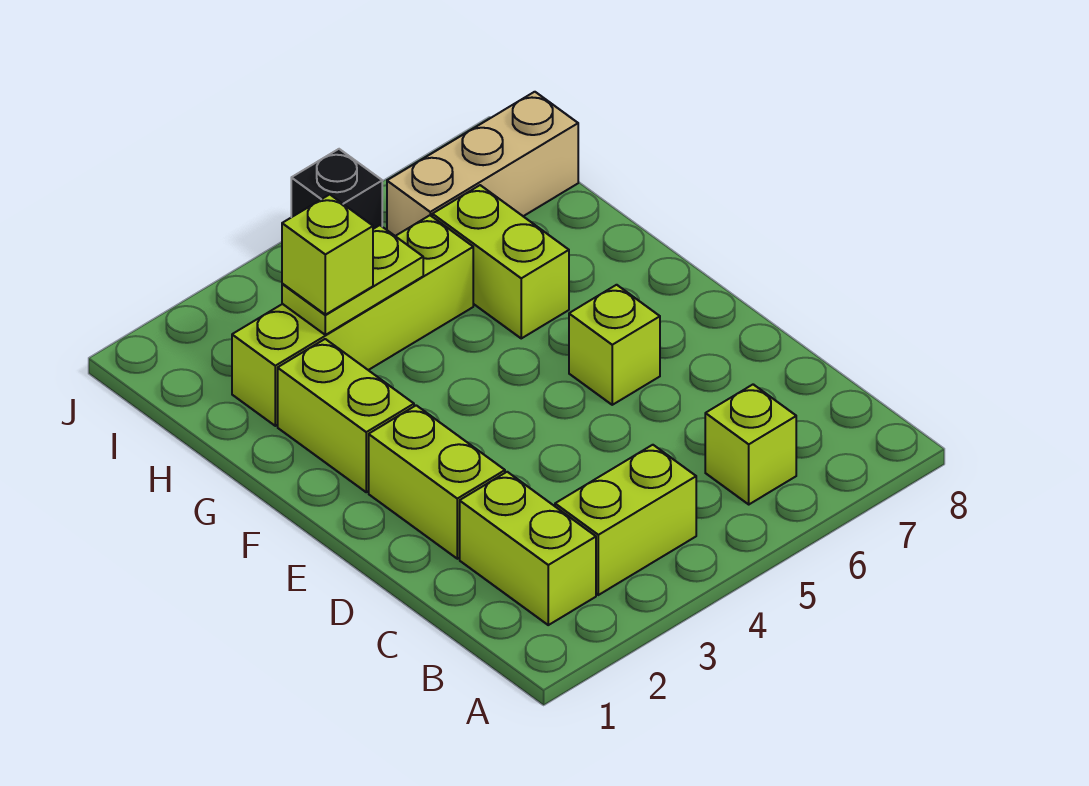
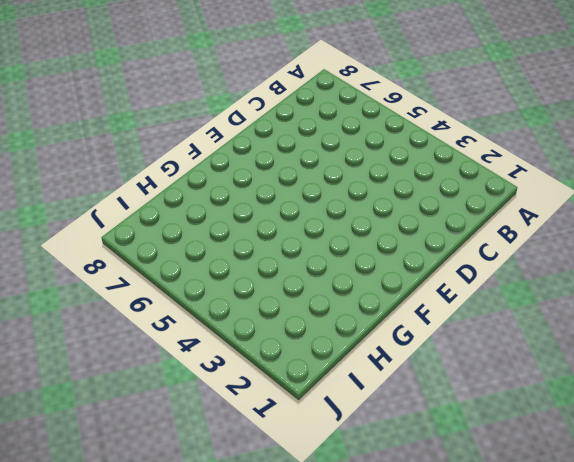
none -> lime 1x2 brick [460,472,596,625]
none -> lime 1x2 brick [555,445,696,595]
none -> lime 1x1 brick [705,384,796,504]

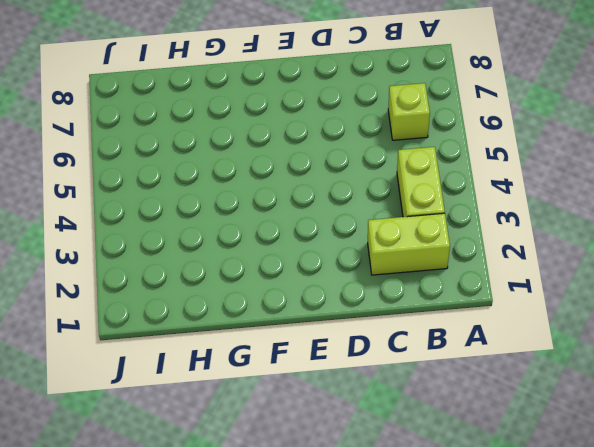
none -> lime 1x2 brick [369,405,505,559]
none -> lime 1x1 brick [569,285,660,405]
none -> lime 1x2 brick [278,339,414,492]

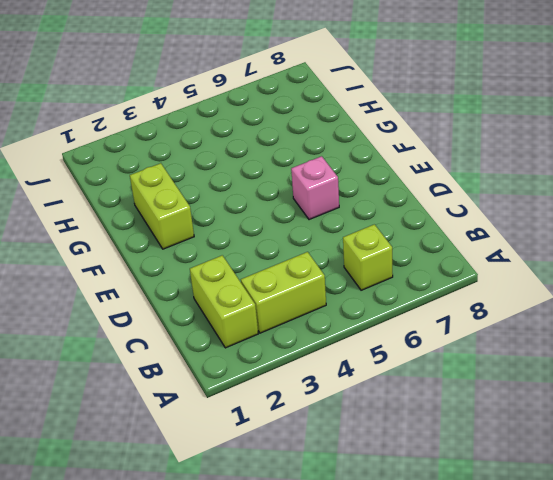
pink 1x1 brick [291,156,339,220] -> lime 1x1 brick [569,285,660,405]
none -> lime 1x2 brick [369,405,505,559]
none -> lime 1x2 brick [432,185,569,338]
none -> lime 1x4 brick [232,215,473,426]

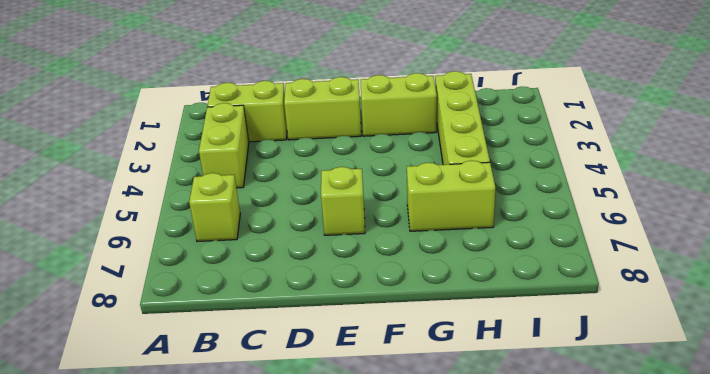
none -> tan 1x3 brick [387,92,578,236]
none -> black 1x1 brick [291,149,382,229]
none -> lime 1x2 plate [282,225,423,335]

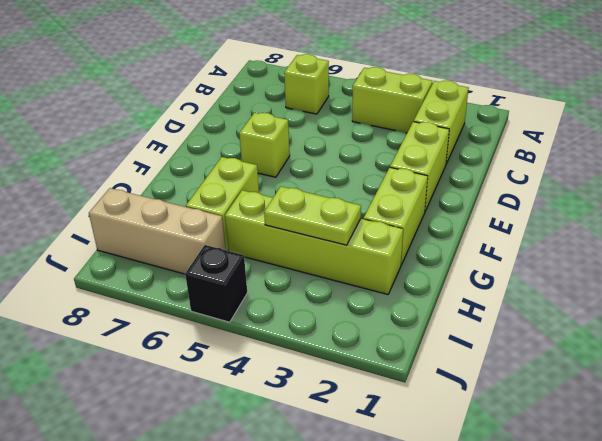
none -> lime 1x1 brick [282,195,373,315]

